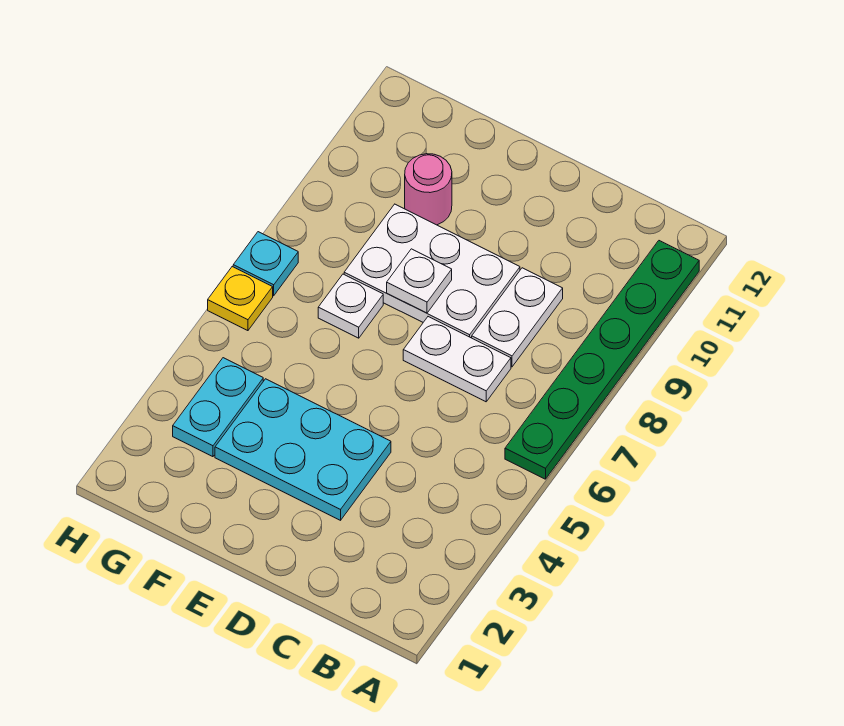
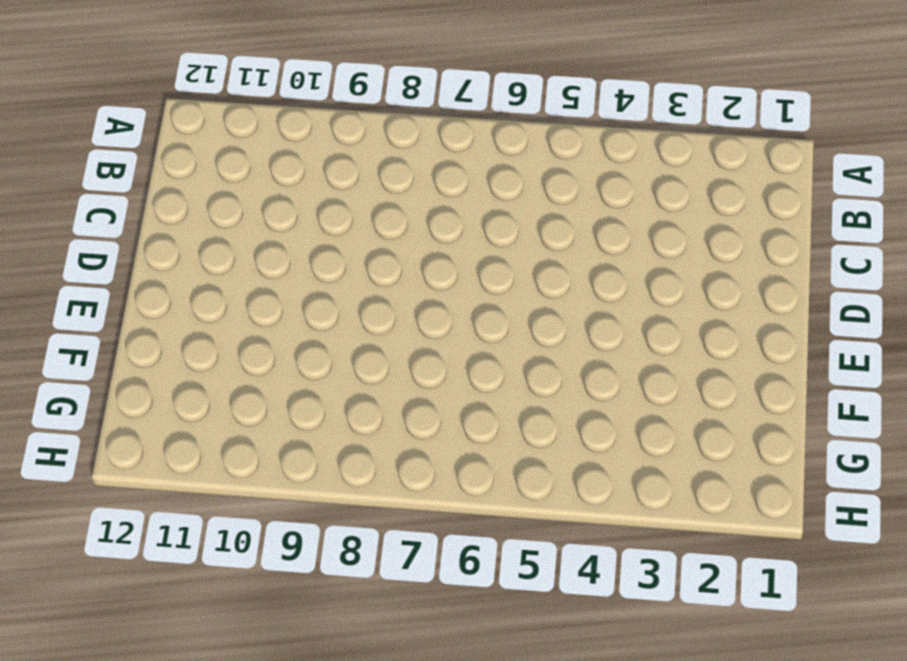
none -> green 1x6 plate [505,241,699,479]
none -> white 1x2 plate [403,317,511,402]

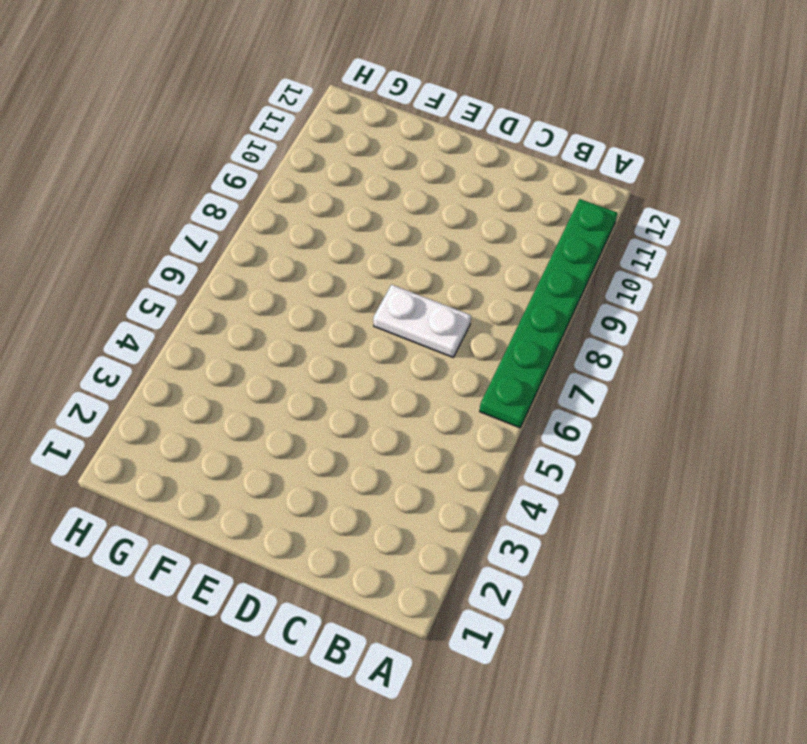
none -> white 1x2 plate [472,268,563,367]
none -> cyan 2x3 plate [215,379,391,520]

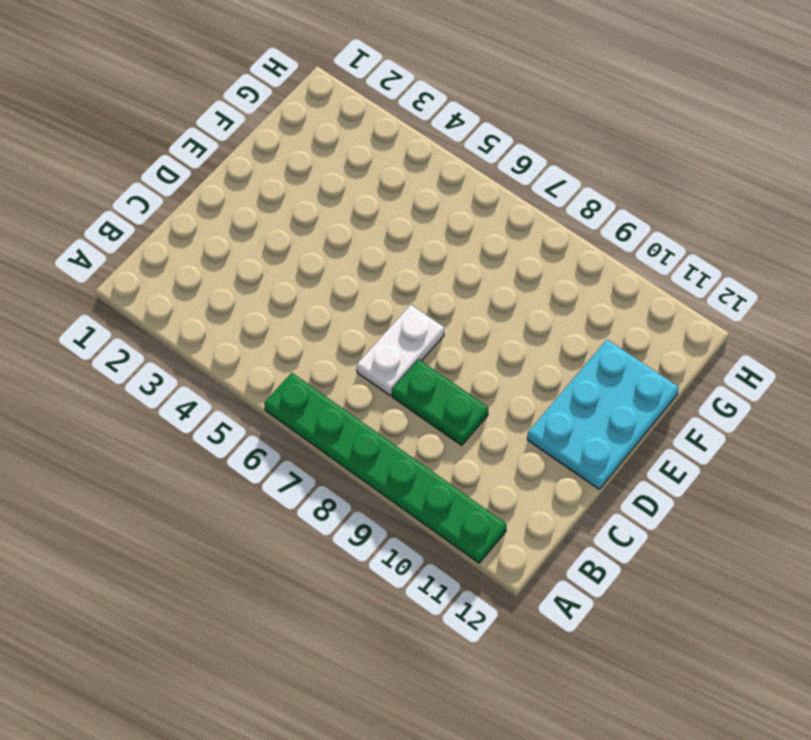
green 1x2 plate [392,359,488,445] -> white 1x2 plate [472,268,563,367]
cyan 2x3 plate [527,340,679,489] -> cyan 2x3 plate moved to [215,379,391,520]
none -> white 2x3 plate [344,204,520,338]
none -> white 1x1 plate [318,274,383,338]

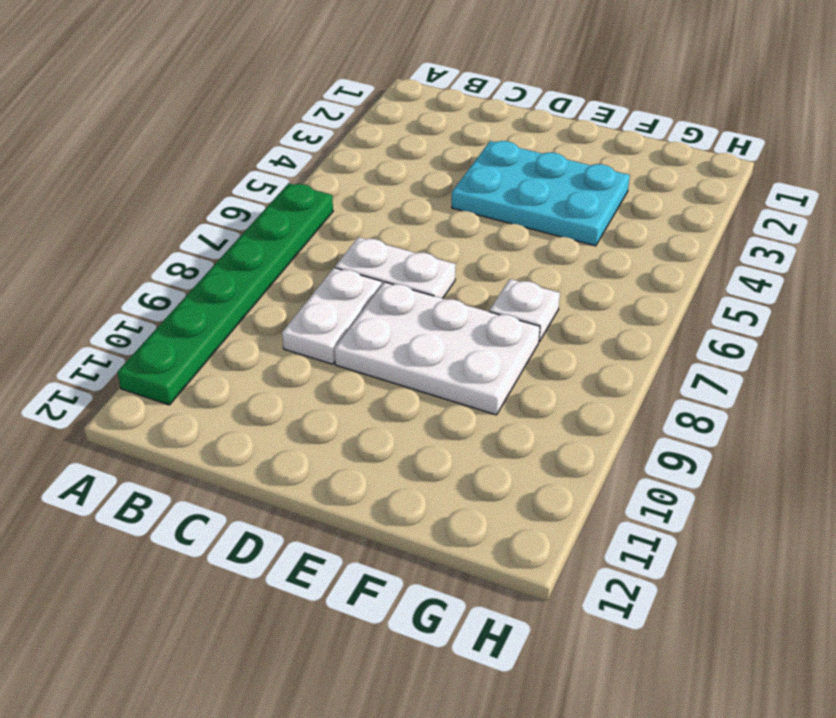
none -> pink 1x1 round brick [405,154,452,225]
none -> cyan 1x2 plate [173,358,263,457]

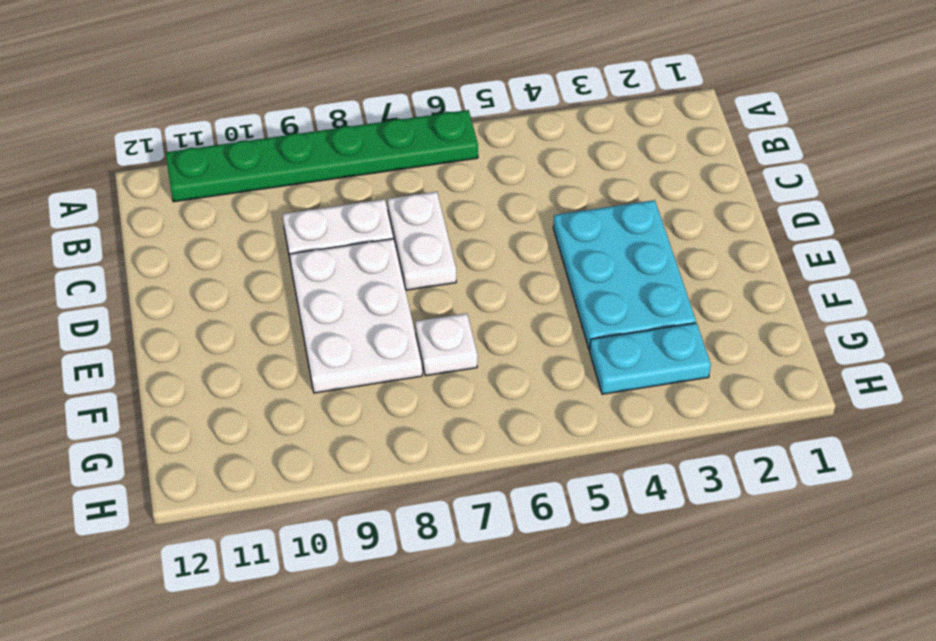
none -> pink 1x1 round brick [405,154,452,225]
none -> yellow 1x1 plate [208,267,273,331]

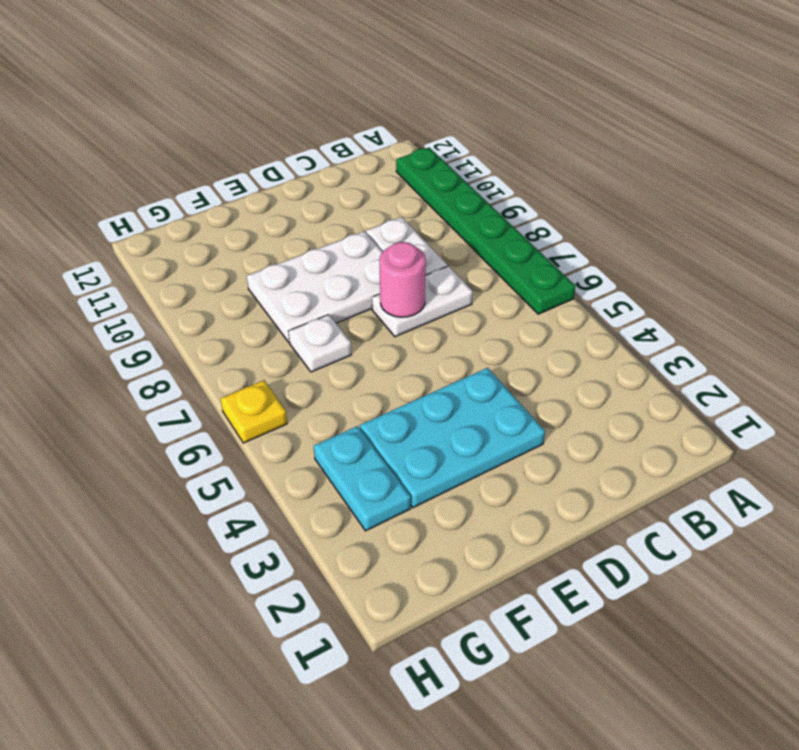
pink 1x1 round brick [380,242,426,317] -> pink 1x1 round brick moved to [405,154,452,225]
none -> cyan 1x1 plate [233,232,298,296]
none -> white 1x1 plate [387,249,452,313]

